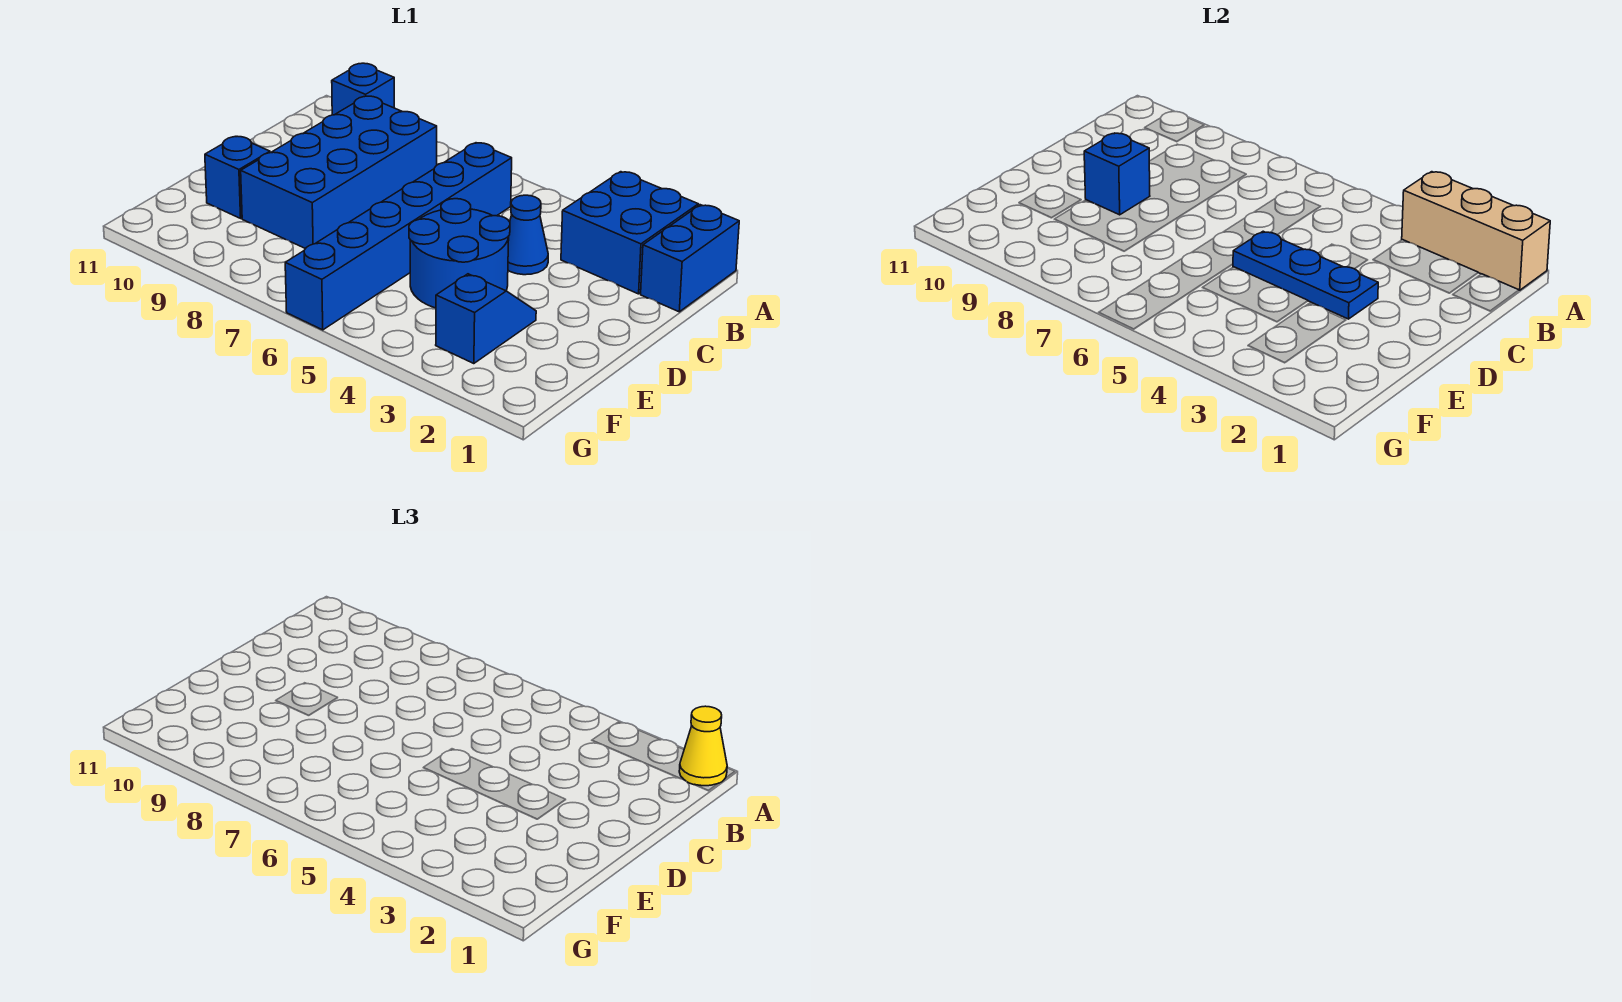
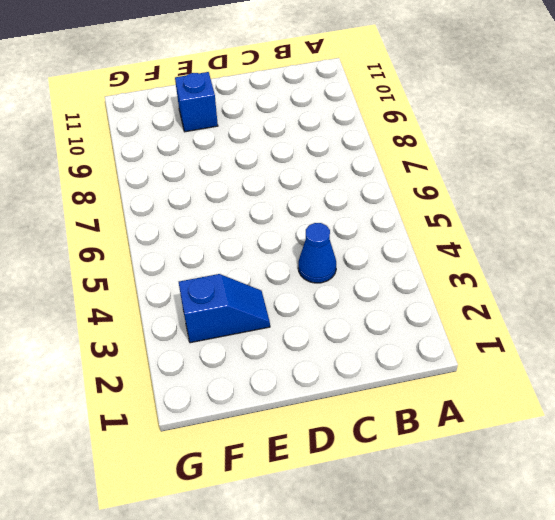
none -> blue 1x2 brick [641,205,739,312]
none -> blue 2x2 brick [561,172,698,294]
none -> blue 1x1 brick [332,63,394,115]

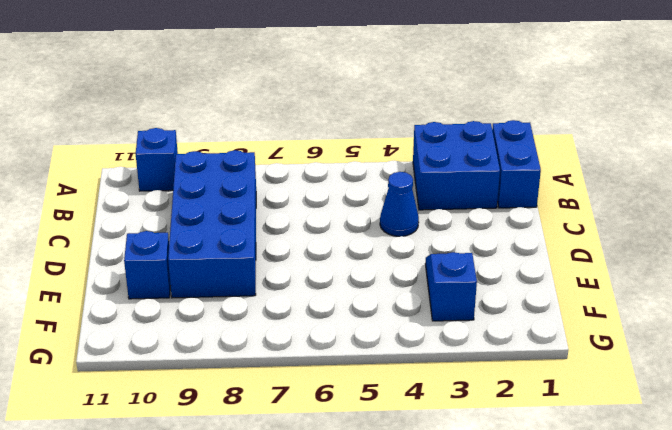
none -> blue 1x6 brick [285,143,512,330]
none -> blue 2x2 round brick [409,199,510,308]
none -> tan 1x3 brick [1402,172,1550,290]

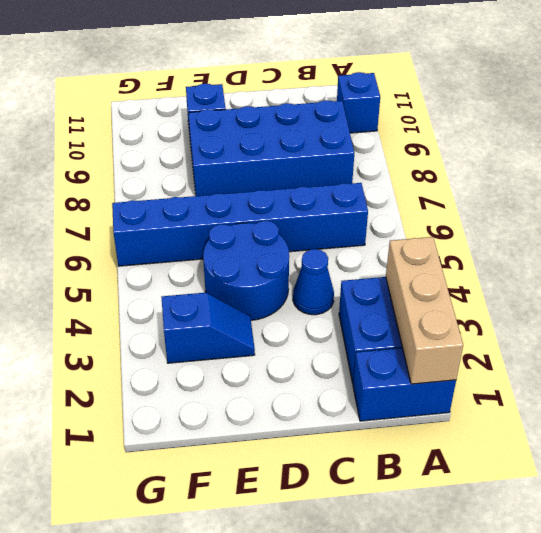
none -> blue 1x3 plate [1233,231,1378,319]
none -> blue 1x1 brick [1084,133,1150,215]
none -> yellow 1x1 cone [679,706,727,786]

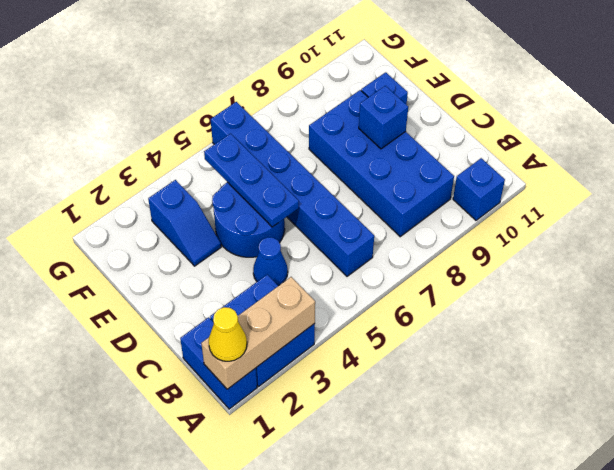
blue 1x3 plate [204,134,299,227] -> blue 1x3 plate turned to [1233,231,1378,319]

